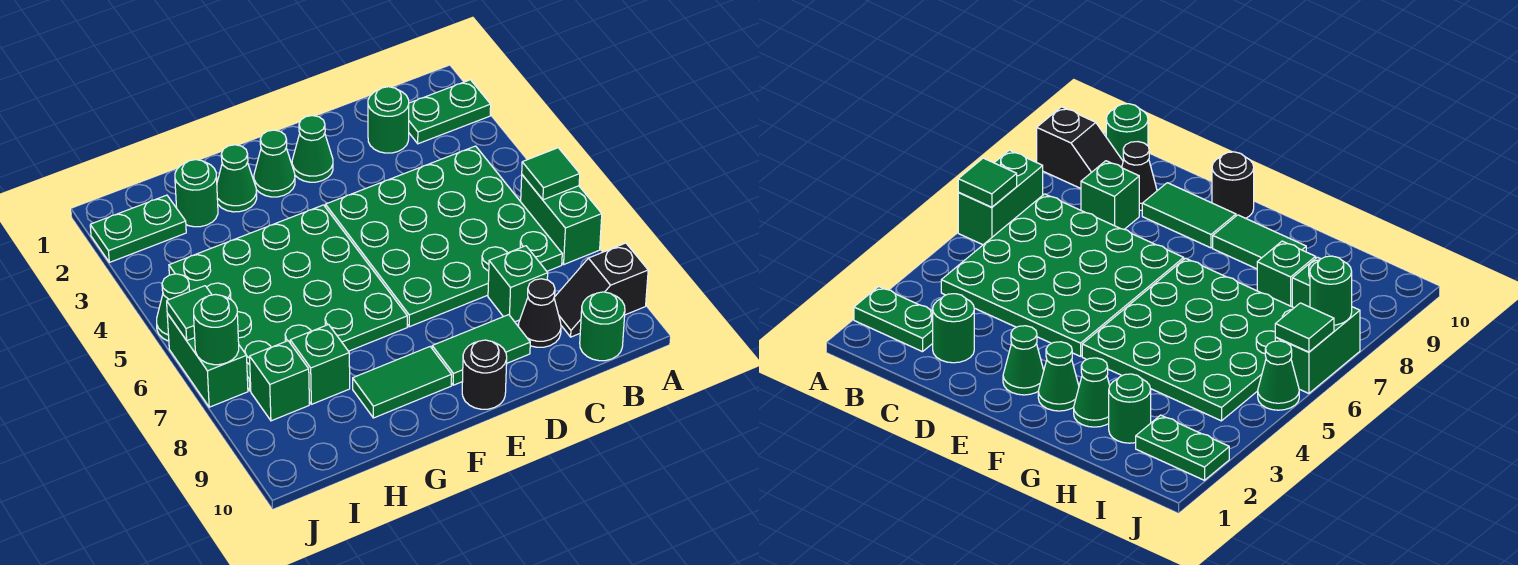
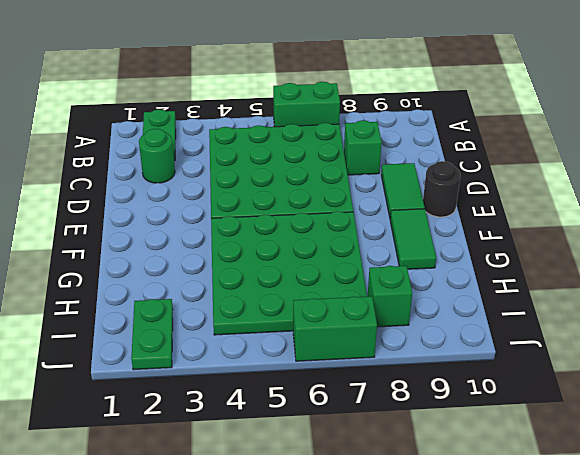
none -> black 1x2 slope [554,243,648,337]
none -> green 1x1 round brick [580,292,625,361]
none -> black 1x1 cone [518,279,561,347]

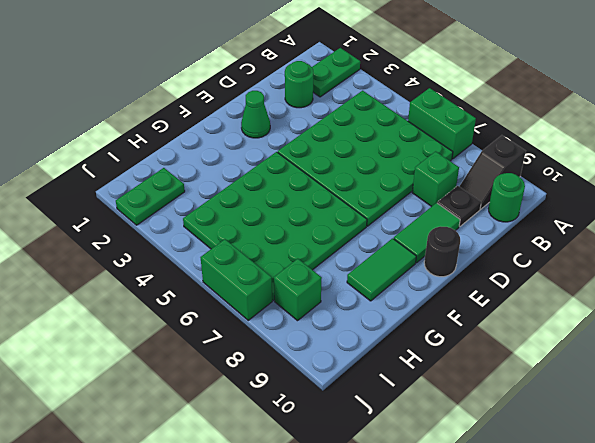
black 1x1 plate [437,186,481,227] -> black 1x1 cone [518,279,561,347]
none -> green 1x1 cone [254,130,295,197]
none -> green 1x1 cone [217,145,257,212]
none -> green 1x1 round brick [175,160,218,227]

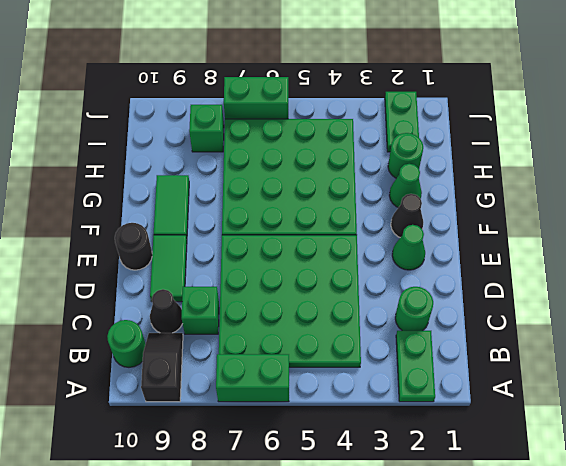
black 1x1 cone [391,194,423,238] -> green 1x1 cone [254,130,295,197]
none -> green 1x1 brick [290,325,350,404]
none -> green 1x1 cone [157,274,190,341]
none -> green 1x1 tile [522,148,580,200]

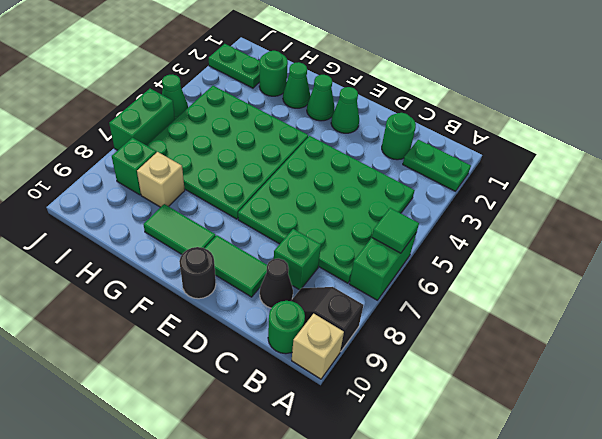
tan 1x1 brick [292,314,344,379] -> none
tan 1x1 brick [137,152,185,207] -> green 1x1 brick [290,325,350,404]
none -> green 1x1 tile [167,286,212,340]
none -> green 1x1 round brick [194,294,239,365]

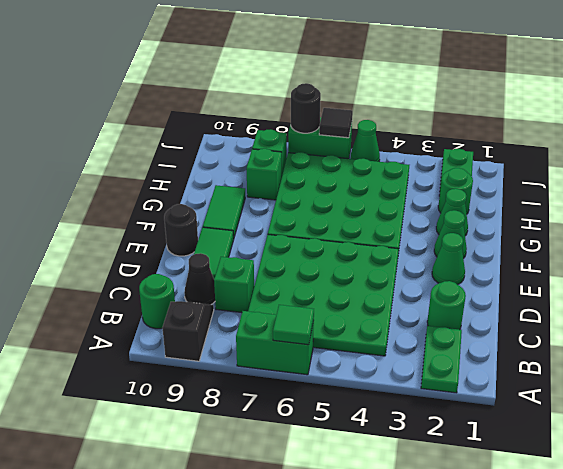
black 1x1 tile [319,108,353,138] -> green 1x1 tile [167,286,212,340]
black 1x1 round brick [291,83,321,133] -> green 1x1 round brick [194,294,239,365]

